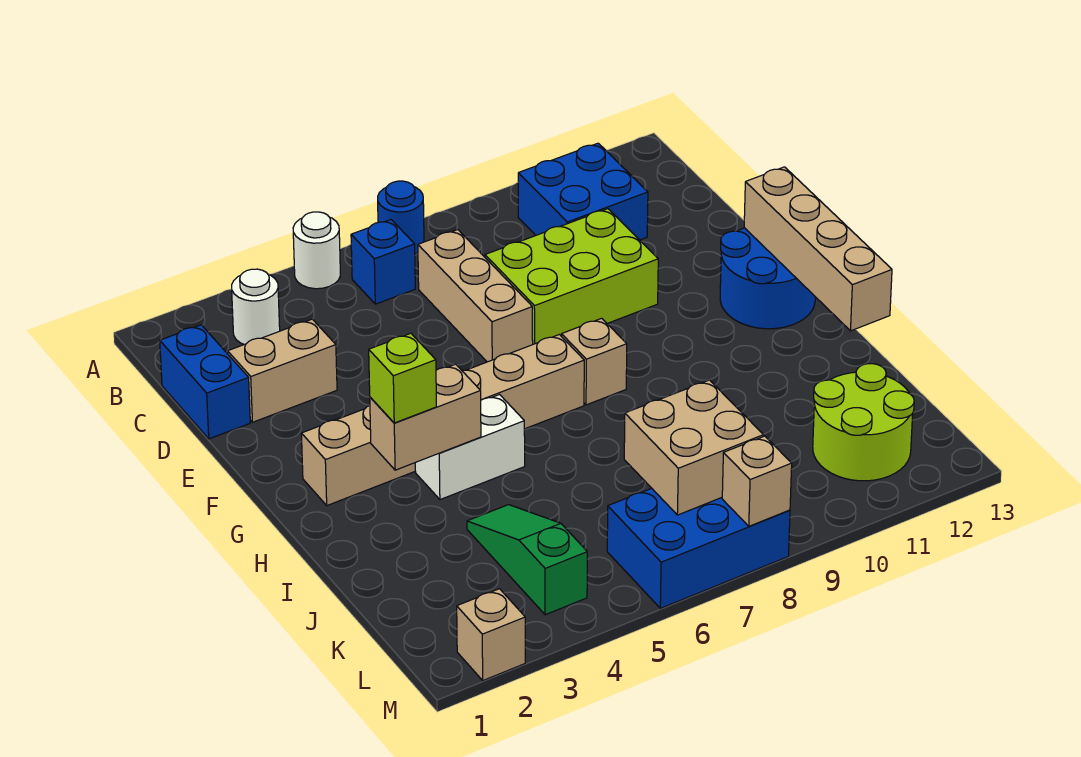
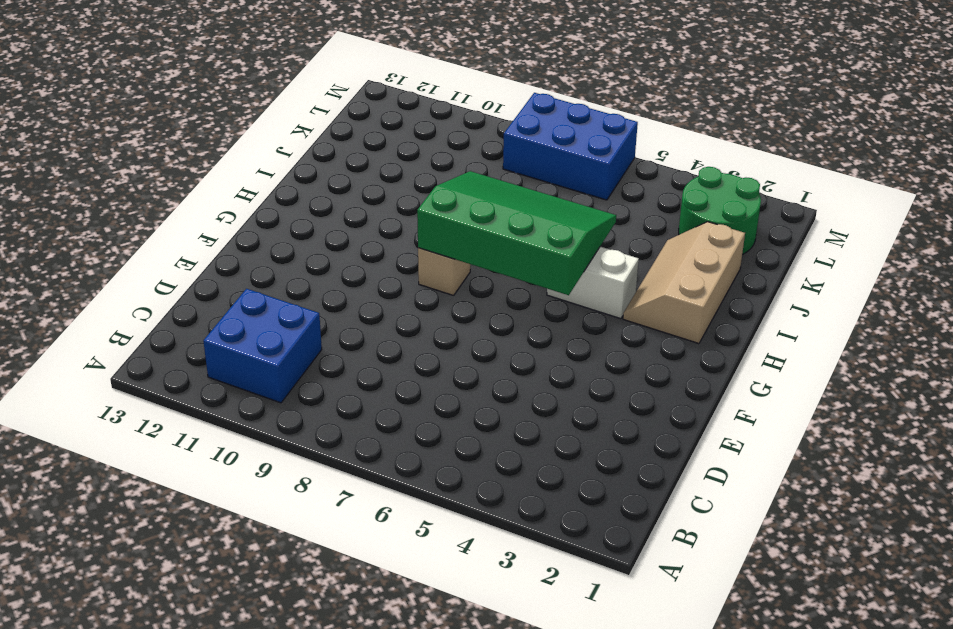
green 3x4 slope [417,171,616,295] -> none
tan 2x3 slope [623,222,745,344] -> none
green 2x2 round brick [679,167,761,255] -> none
none -> white 1x1 round brick [293,212,340,289]
none -> blue 1x1 round brick [378,181,424,254]
none -> white 1x1 round brick [232,269,280,344]

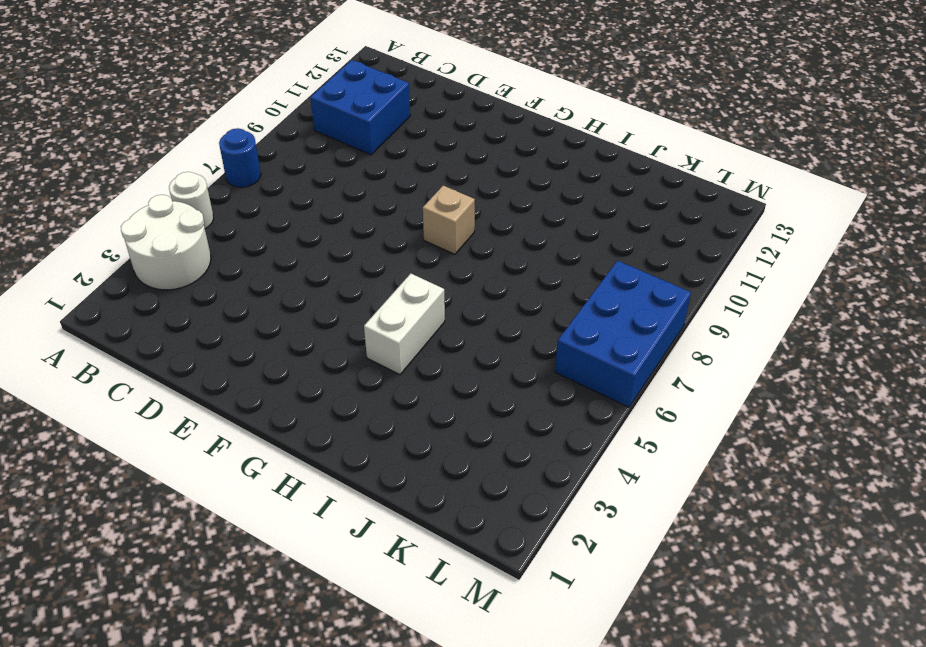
white 2x2 round brick [121,195,211,290] -> white 1x1 round brick [232,269,280,344]
none -> blue 1x1 brick [351,220,415,304]
none -> blue 1x2 brick [160,325,250,439]
none -> tan 1x3 brick [418,230,533,362]

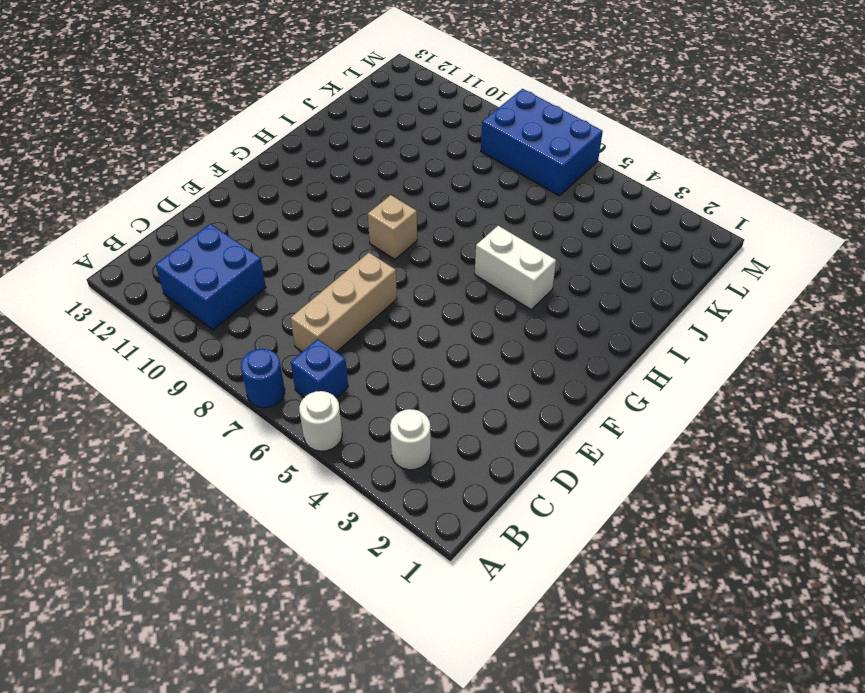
none -> blue 1x2 brick [160,325,250,439]
none -> tan 1x2 brick [228,319,337,422]
none -> lime 2x3 brick [485,209,658,344]

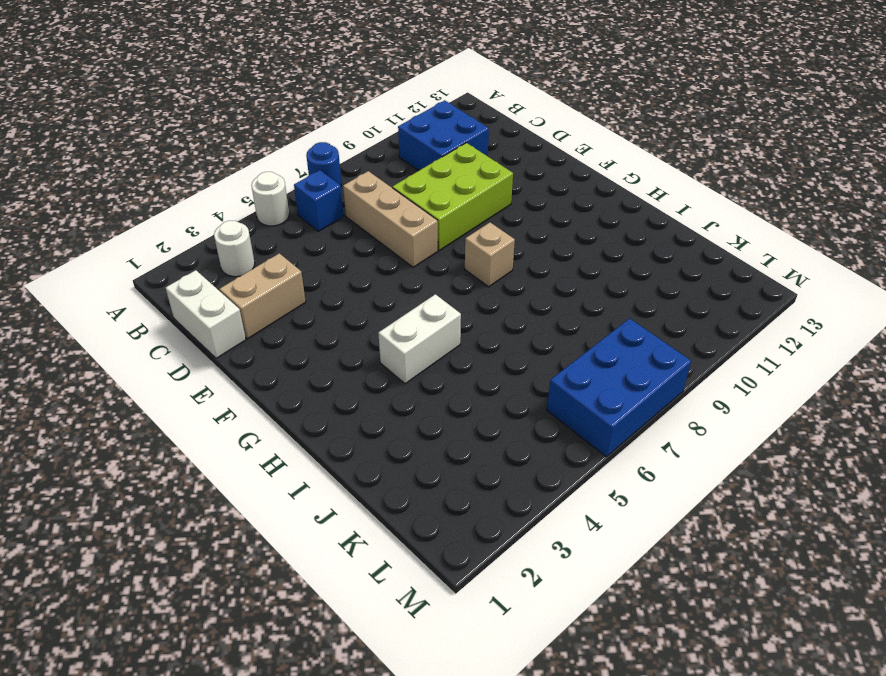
white 1x2 brick [166,270,246,358] -> blue 1x2 brick [160,325,250,439]
none -> blue 2x2 round brick [720,228,815,329]
none -> tan 1x6 brick [301,335,584,505]
none -> green 1x3 slope [467,505,587,615]

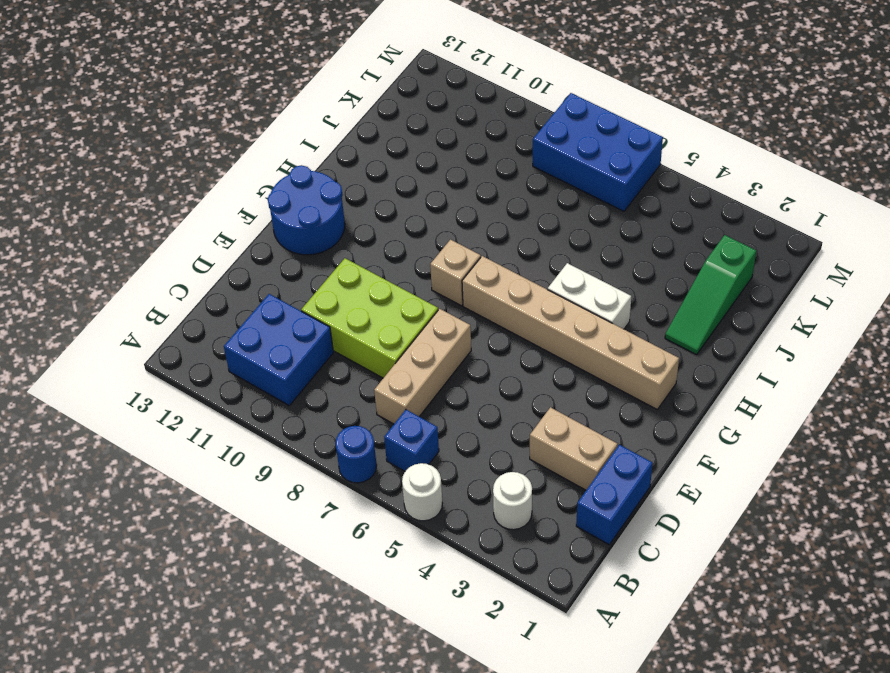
green 1x3 slope [665,235,756,355] -> green 1x3 slope moved to [467,505,587,615]
none -> lime 2x2 round brick [813,364,914,481]
none -> tan 1x1 brick [457,589,525,680]
none -> tan 1x4 brick [744,167,892,331]

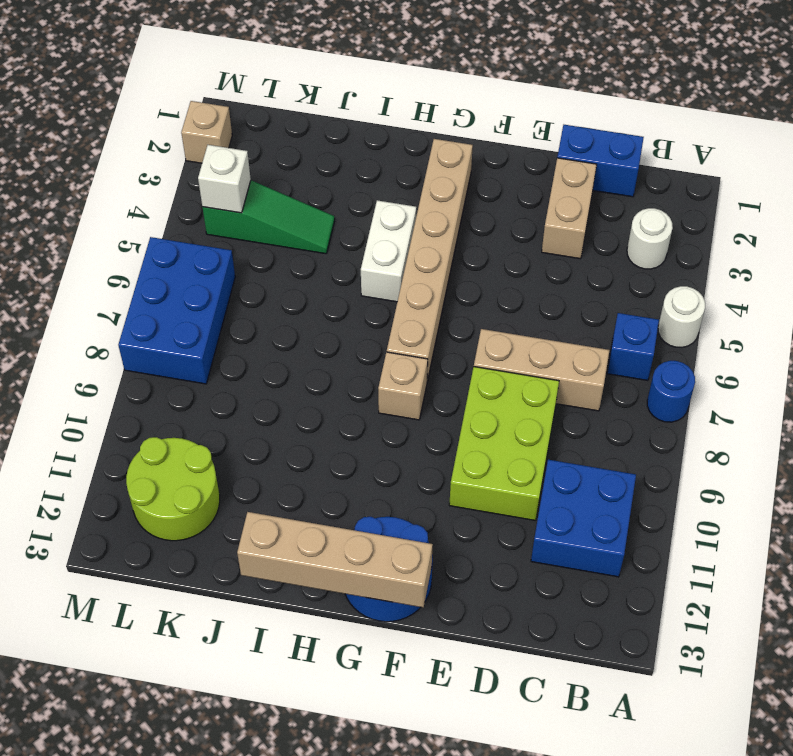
white 1x1 brick [198,145,251,213] -> none
none -> tan 1x2 brick [370,364,481,470]
none -> tan 2x2 brick [624,380,763,515]
none -> tan 1x1 brick [722,436,792,526]

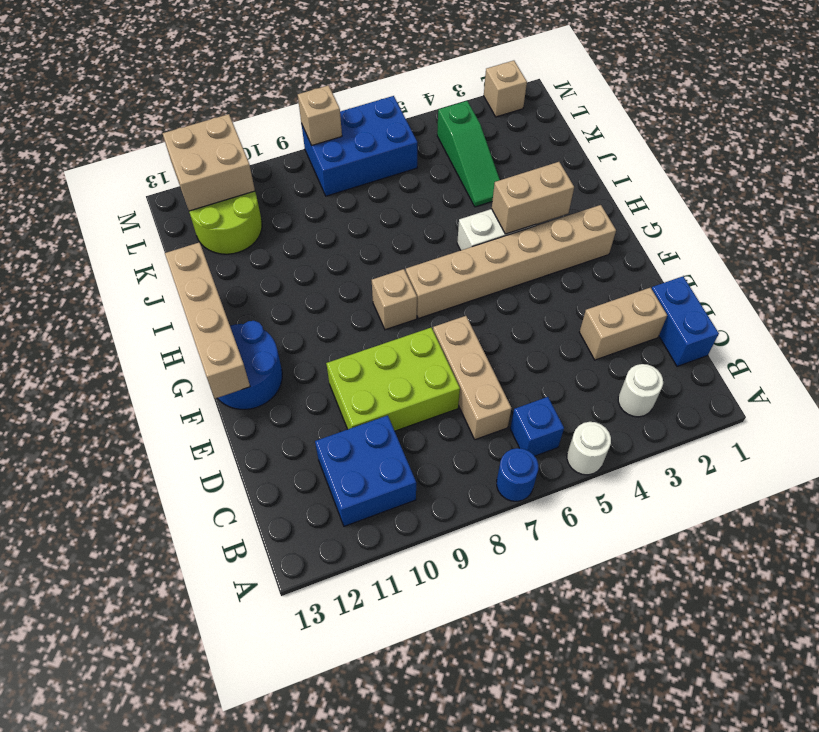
tan 2x2 brick [163,114,255,211] -> tan 2x2 brick moved to [624,380,763,515]
none -> lime 1x1 brick [369,333,436,423]

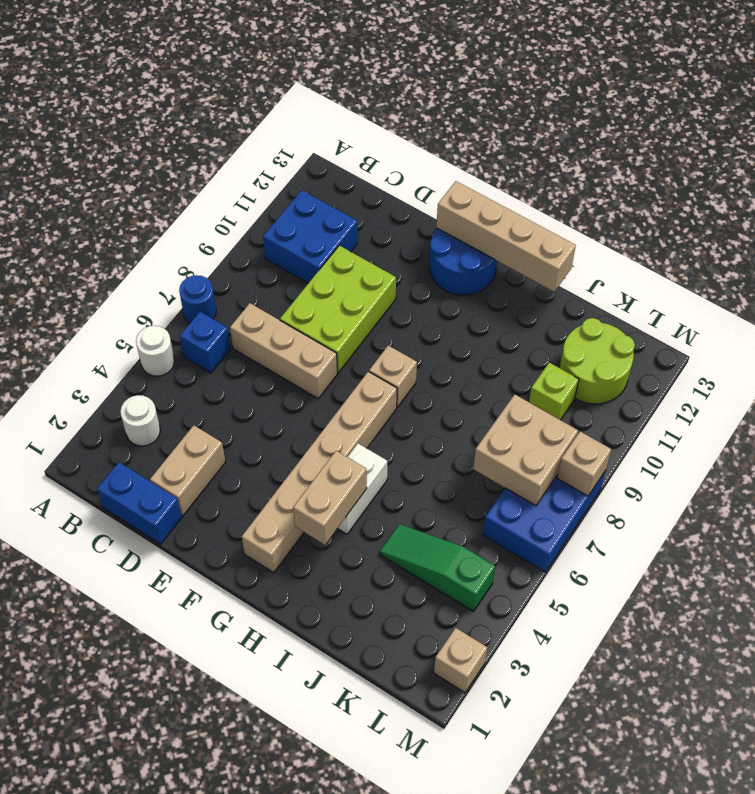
lime 1x1 brick [529,363,579,420] -> lime 1x1 brick moved to [369,333,436,423]

